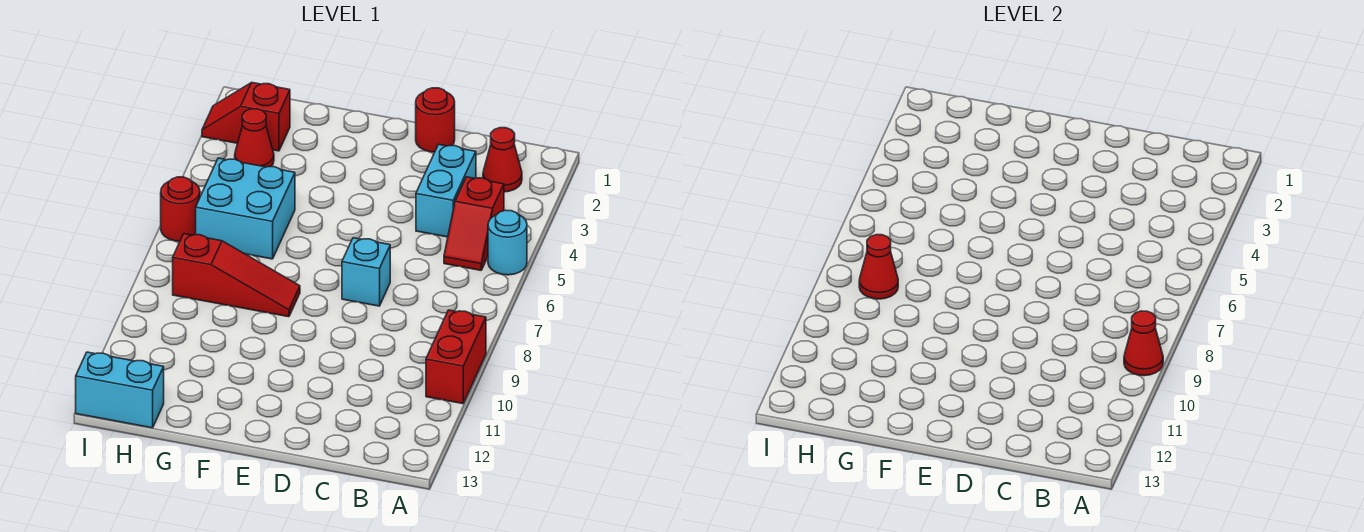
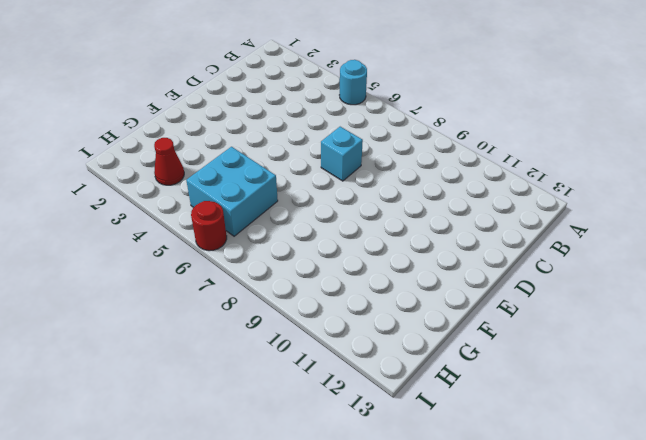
none -> red 1x2 brick [426,310,486,404]
none -> red 1x1 cone [483,128,522,192]
none -> red 1x2 slope [444,177,504,270]

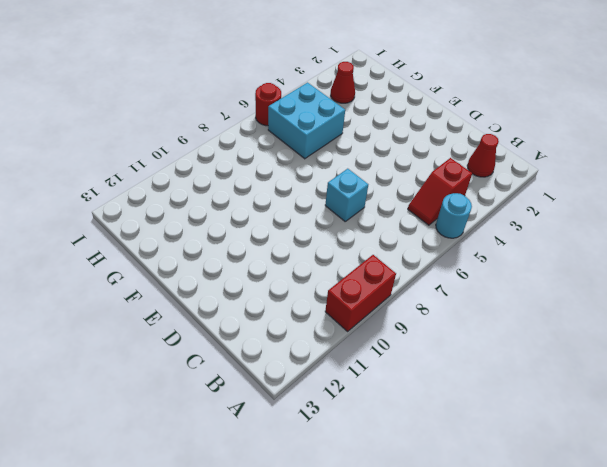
none -> cyan 1x2 brick [416,144,476,237]
none -> red 1x1 round brick [416,88,455,152]
none -> red 1x3 slope [173,234,300,317]

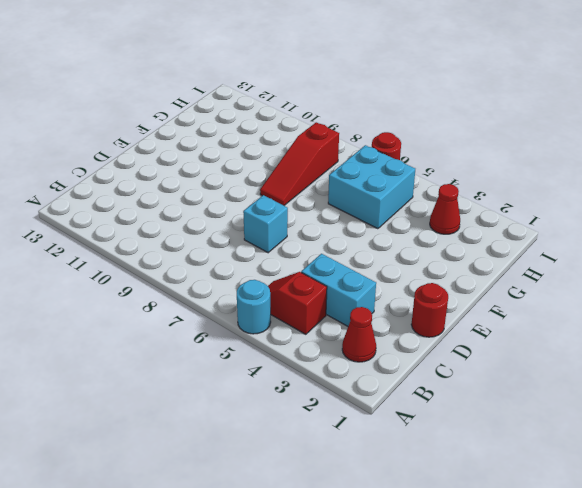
none -> red 1x2 brick [426,310,486,404]
none -> red 1x2 slope [202,82,290,151]
none -> cyan 1x2 brick [76,352,164,428]

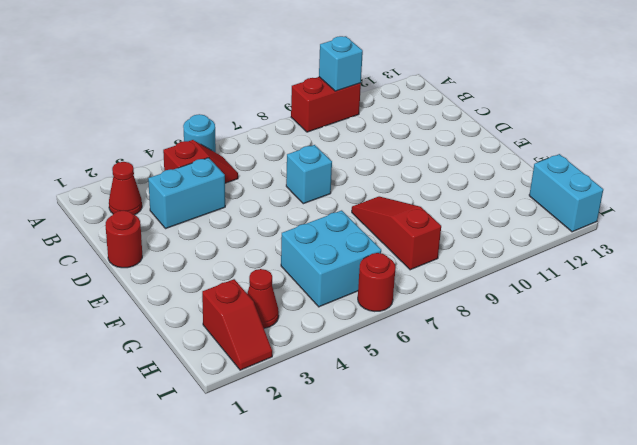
cyan 1x1 brick [319,36,363,91] -> none
none -> red 1x1 cone [1124,311,1163,376]
none -> red 1x1 cone [859,235,898,299]

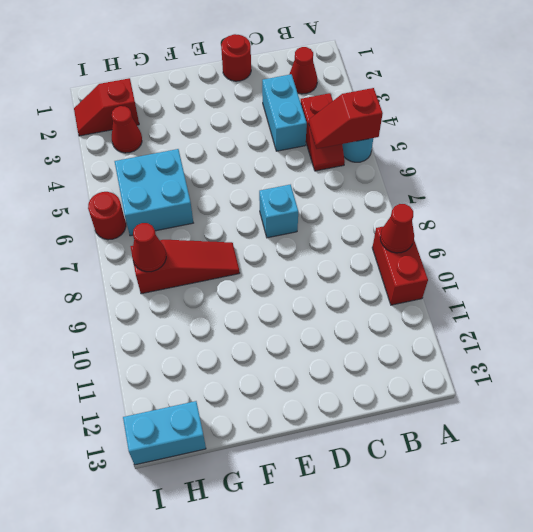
red 1x2 slope [308,88,383,149] -> none

